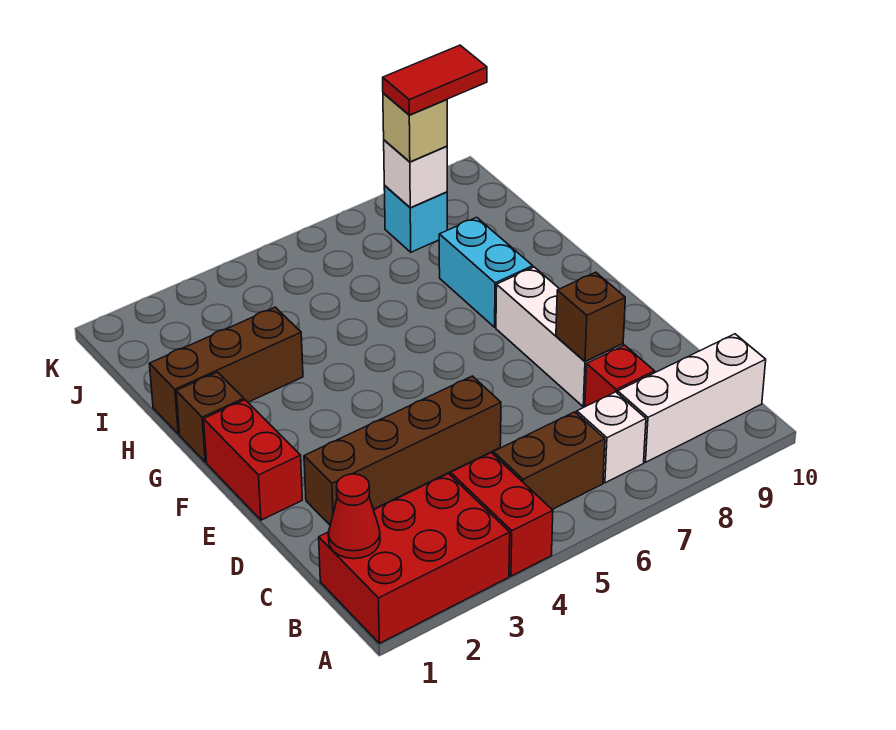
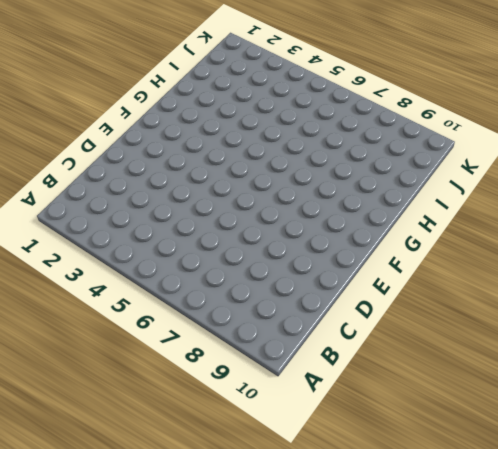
none -> red 2x3 brick [319,474,510,643]
none -> red 1x2 brick [451,453,553,576]
none -> brown 1x2 brick [493,412,605,509]

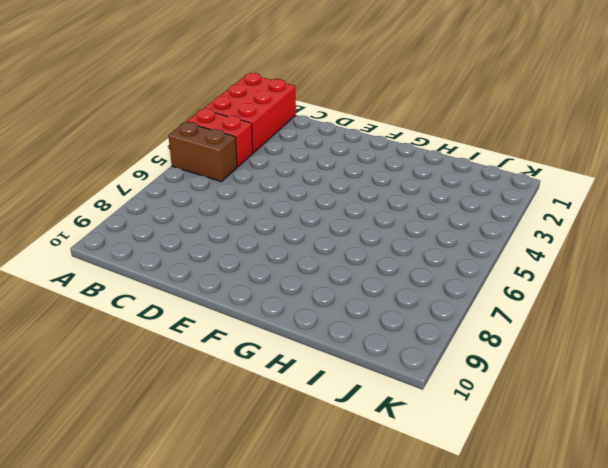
brown 1x2 brick [168,122,237,182] -> brown 1x2 brick turned to [493,412,605,509]
none -> white 1x1 brick [577,392,646,483]
none -> white 1x3 brick [618,334,766,462]
none -> red 1x1 brick [585,345,655,407]

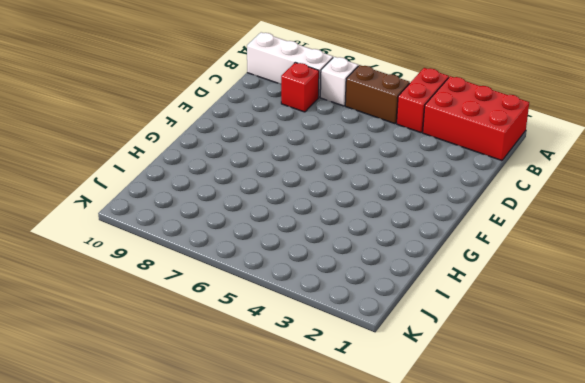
none -> brown 1x4 brick [304,376,501,525]
none -> white 1x3 brick [496,267,623,407]
none -> red 1x2 brick [204,400,302,520]

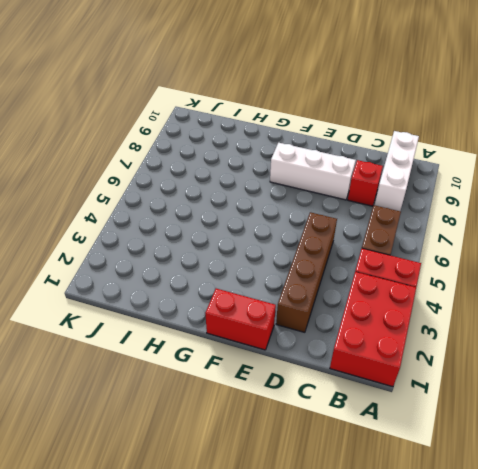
none -> white 1x1 brick [577,392,646,483]
none -> brown 1x1 brick [176,372,244,462]
none -> cyan 1x2 brick [439,217,533,327]

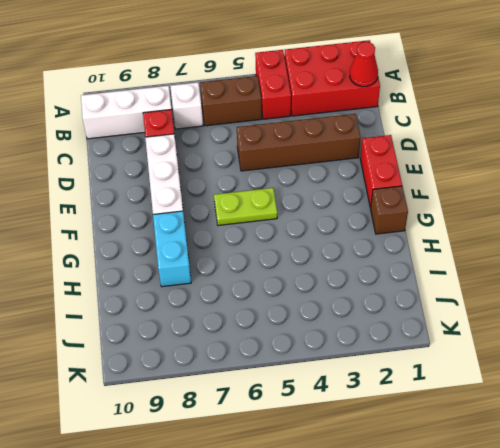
lime 1x2 plate [214,188,277,225] -> none
none -> brown 1x3 brick [149,307,303,434]
none -> cyan 1x1 brick [384,186,447,252]
none -> brown 1x1 brick [556,272,625,361]

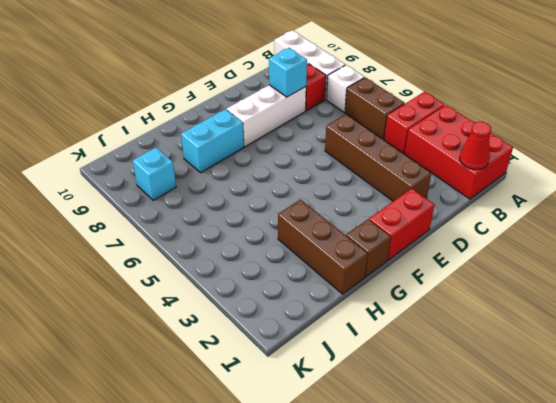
cyan 1x1 brick [269,48,307,97] -> brown 1x1 brick [556,272,625,361]
none -> white 1x1 brick [384,140,447,208]
none -> tan 1x1 brick [383,93,447,162]
none -> red 1x2 tile [383,45,487,115]

